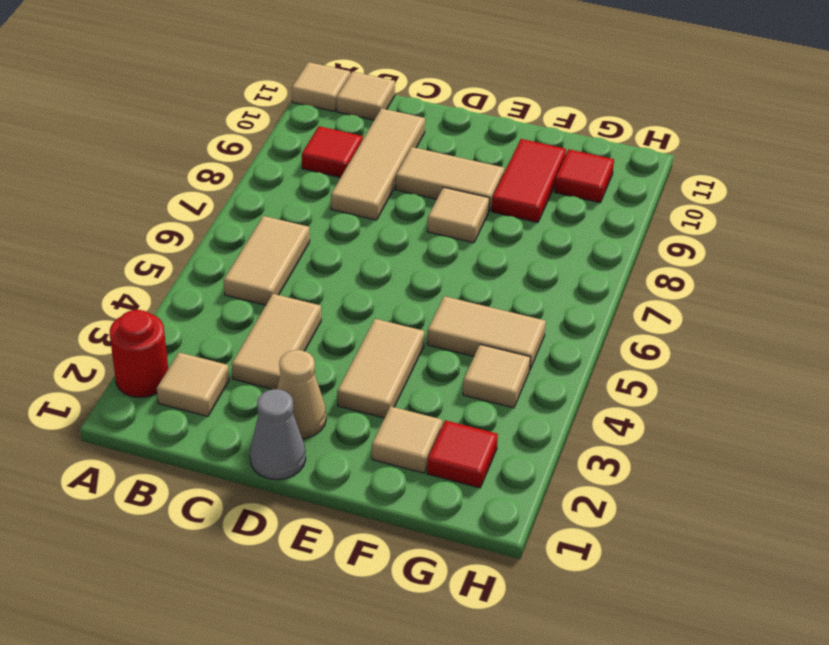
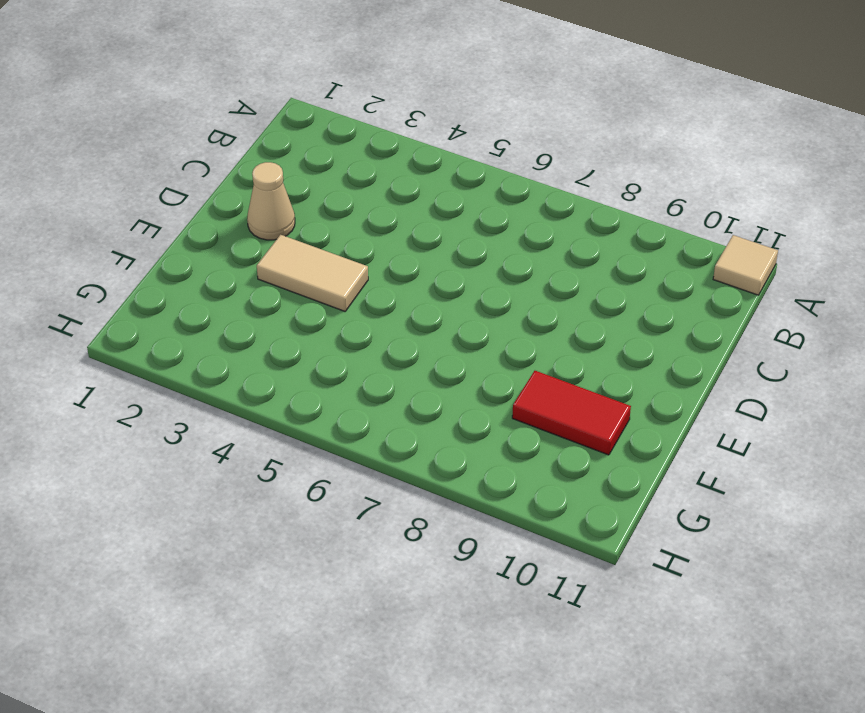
none -> red 1x1 round brick [110,310,168,398]
none -> tan 1x1 tile [157,352,229,416]
none -> tan 1x2 tile [224,216,310,305]

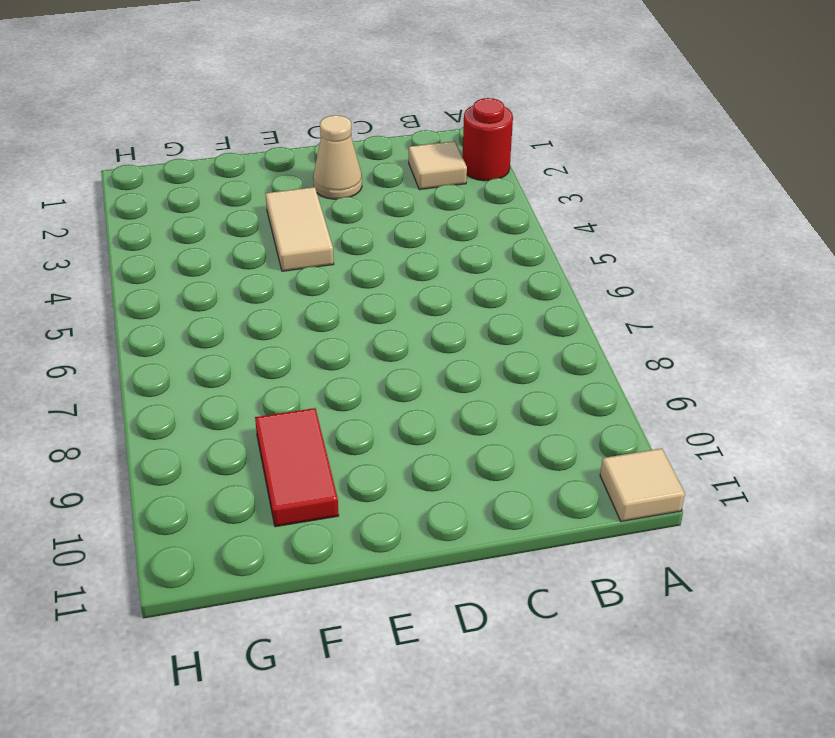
none -> tan 1x2 tile [224,216,310,305]
none -> red 1x1 tile [302,126,363,177]
none -> tan 1x1 tile [337,72,395,120]

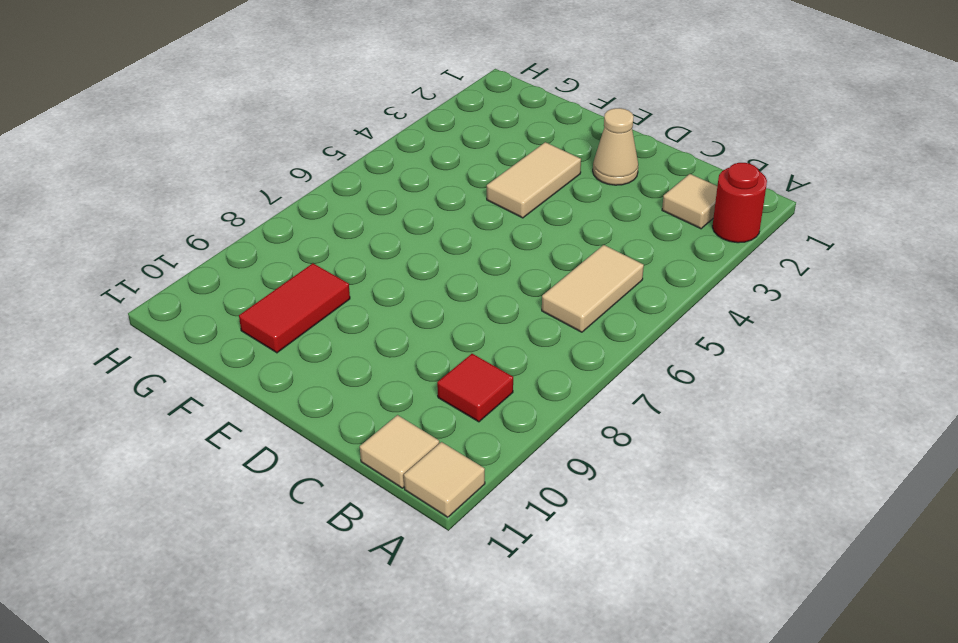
none -> tan 1x2 tile [232,294,321,389]
none -> tan 1x3 tile [331,108,425,220]
none -> grey 1x1 cone [250,389,306,480]

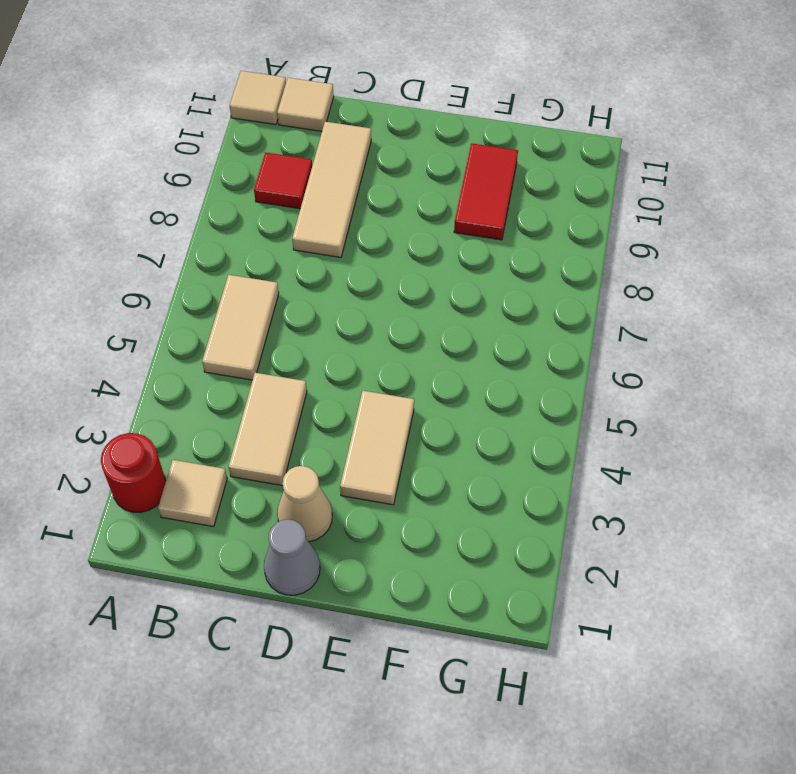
none -> tan 1x2 tile [396,147,504,211]
none -> tan 1x1 tile [427,187,489,243]
none -> tan 1x1 tile [372,406,442,473]

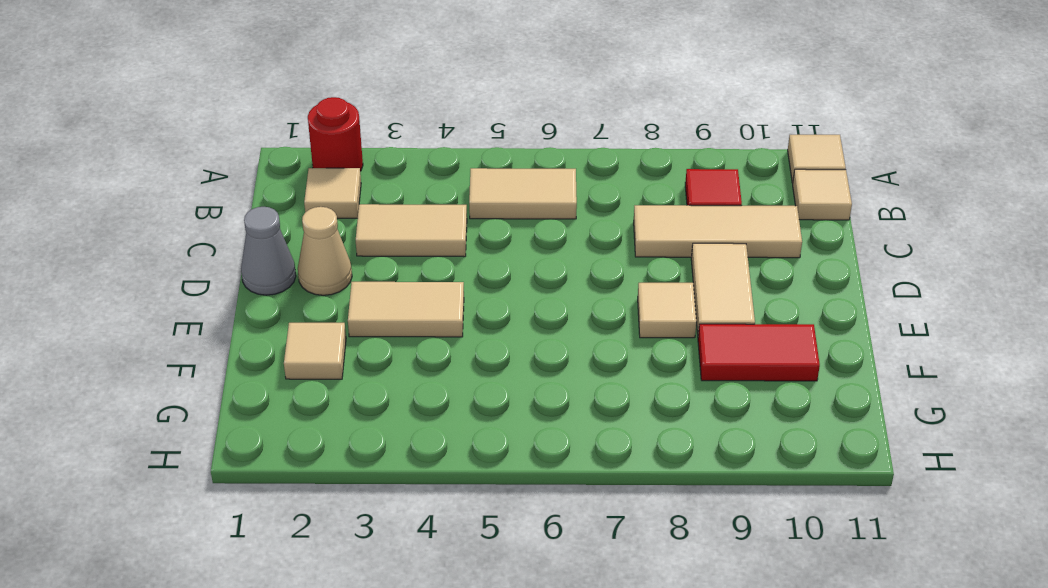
none -> tan 1x2 tile [427,296,546,370]
none -> red 1x1 tile [427,420,498,488]
none -> tan 1x1 tile [463,345,530,408]

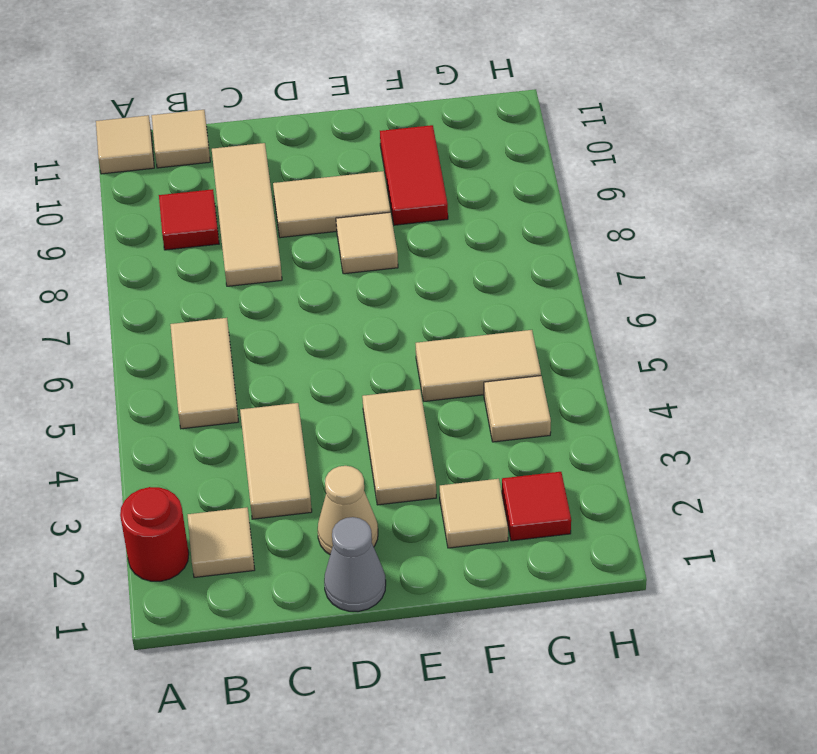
none -> red 1x1 tile [554,149,614,203]

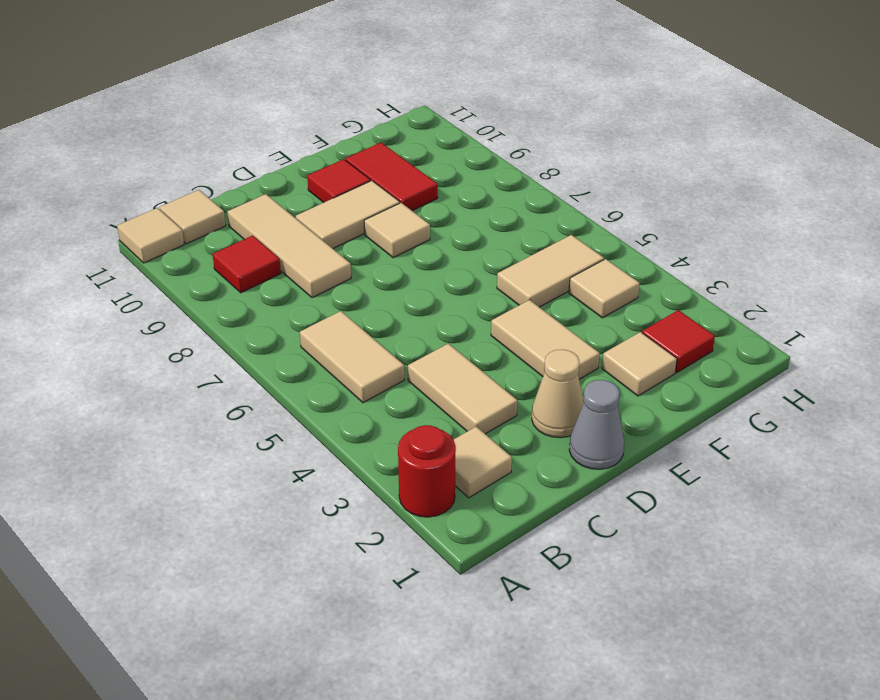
red 1x1 tile [307,159,371,203] -> red 1x1 tile moved to [554,149,614,203]

